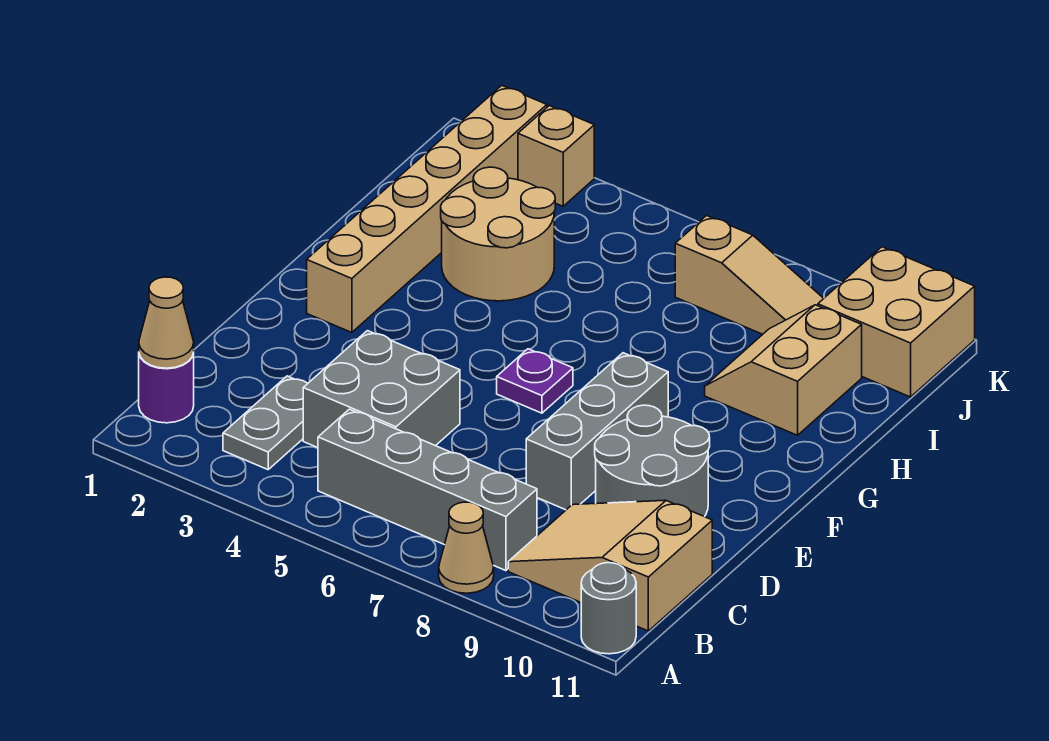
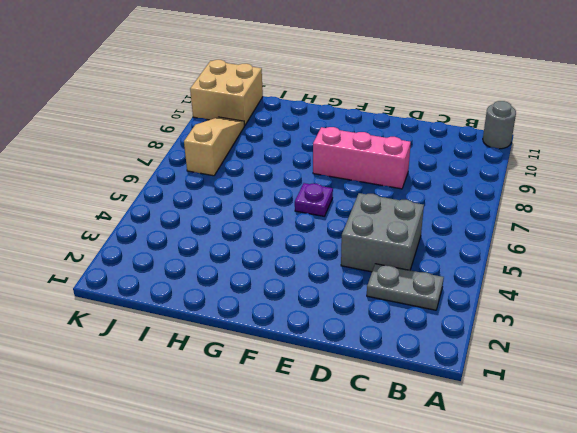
pink 1x3 brick [313,127,411,189] -> grey 1x3 brick [526,353,668,510]
none -> tan 1x1 cone [439,502,494,593]
none -> purple 1x1 round brick [139,353,194,423]
none -> grey 1x4 brick [318,409,537,571]

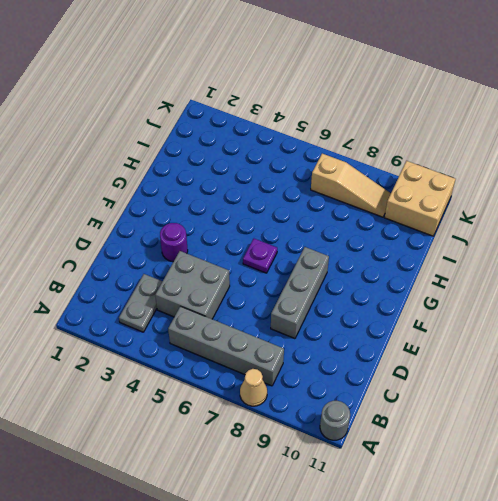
purple 1x1 round brick [160,223,188,262] -> purple 1x1 round brick moved to [139,353,194,423]
none -> tan 2x3 slope [508,500,712,631]
none -> grey 2x2 round brick [595,405,710,517]
none -> tan 1x6 brick [307,85,547,333]

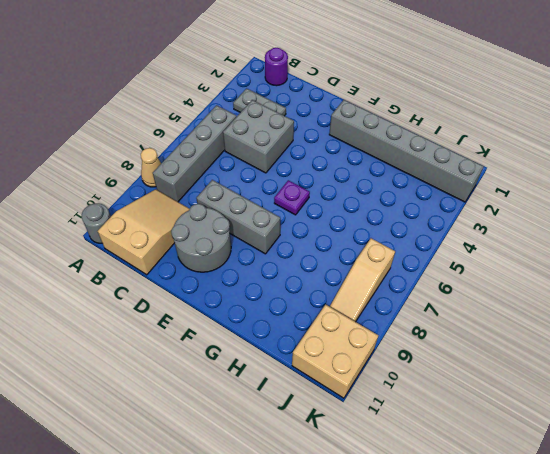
grey 1x6 brick [329,100,484,202] -> tan 1x6 brick [307,85,547,333]
none -> tan 2x2 round brick [441,167,555,301]
none -> tan 2x2 slope [705,305,862,435]
none -> tan 1x1 brick [518,106,594,206]

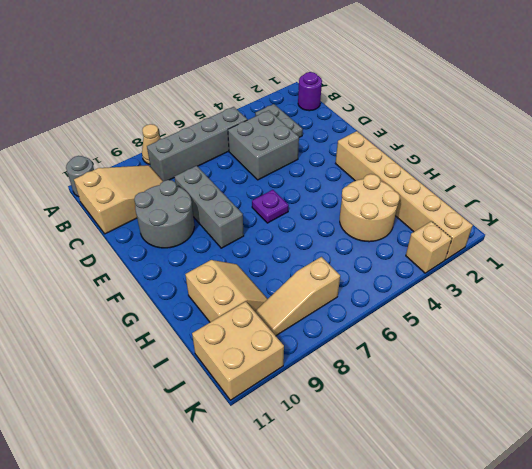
none -> tan 1x1 cone [139,277,194,368]

